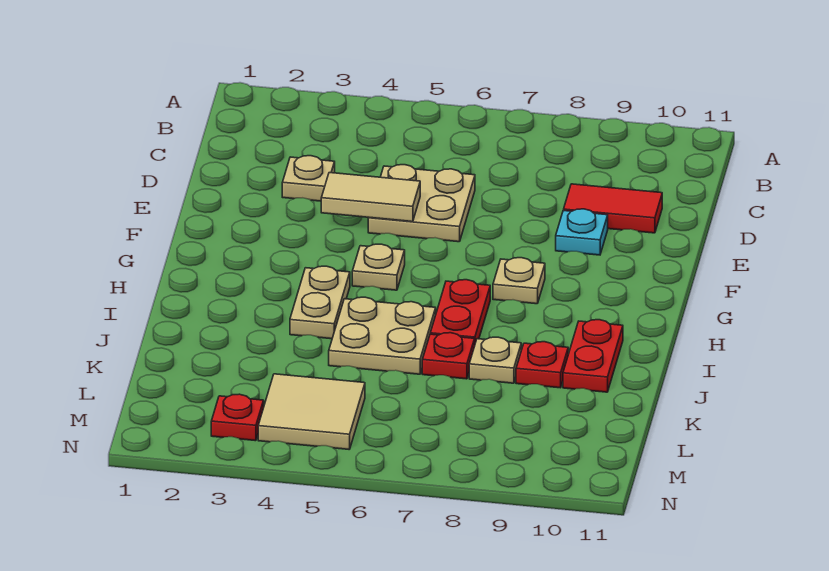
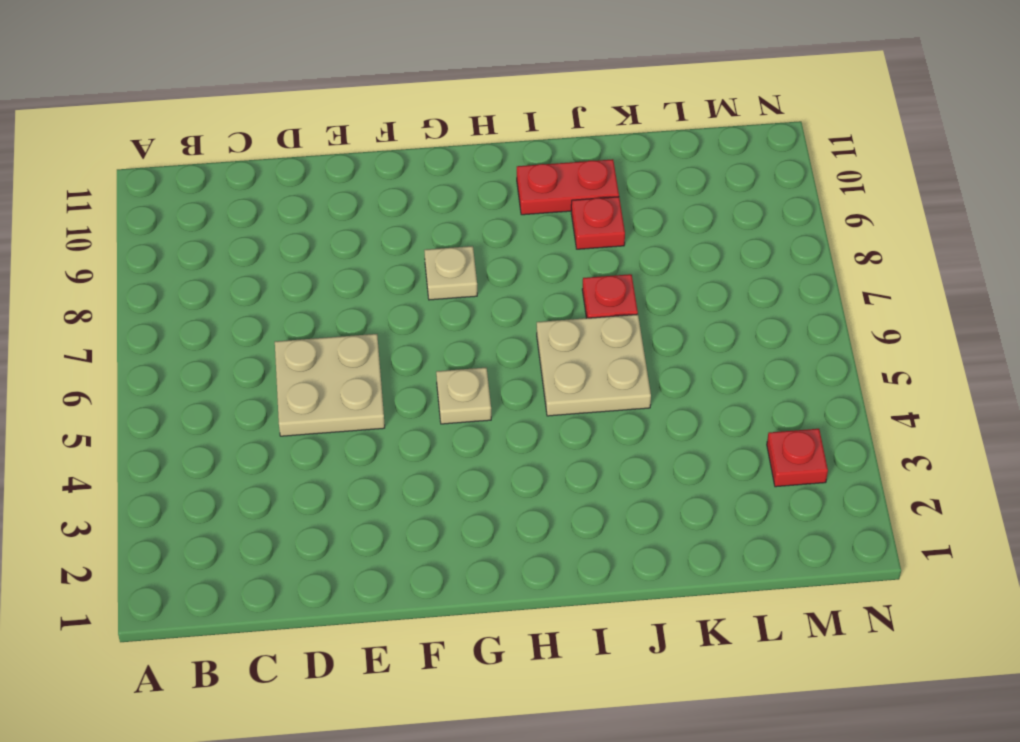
none -> tan 1x1 plate [282,156,335,201]
none -> red 1x2 tile [564,184,662,233]
none -> cyan 1x1 plate [556,209,608,255]

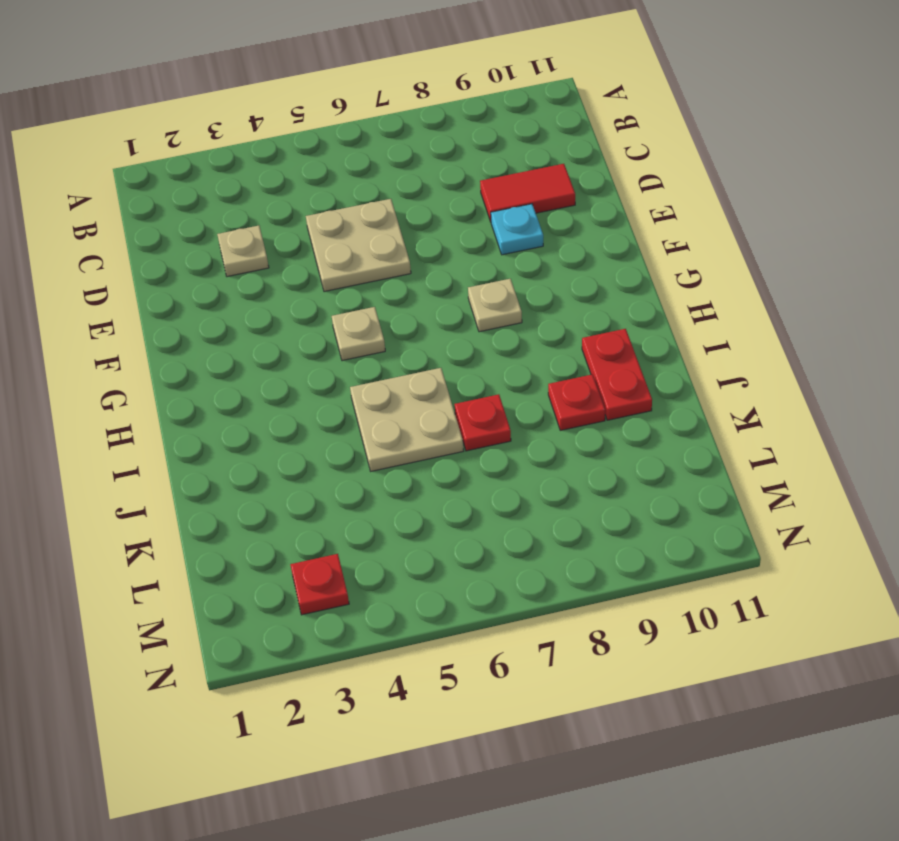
none -> tan 1x2 plate [290,266,350,339]
none -> red 1x2 plate [430,280,490,343]
none -> tan 1x1 plate [469,337,521,383]

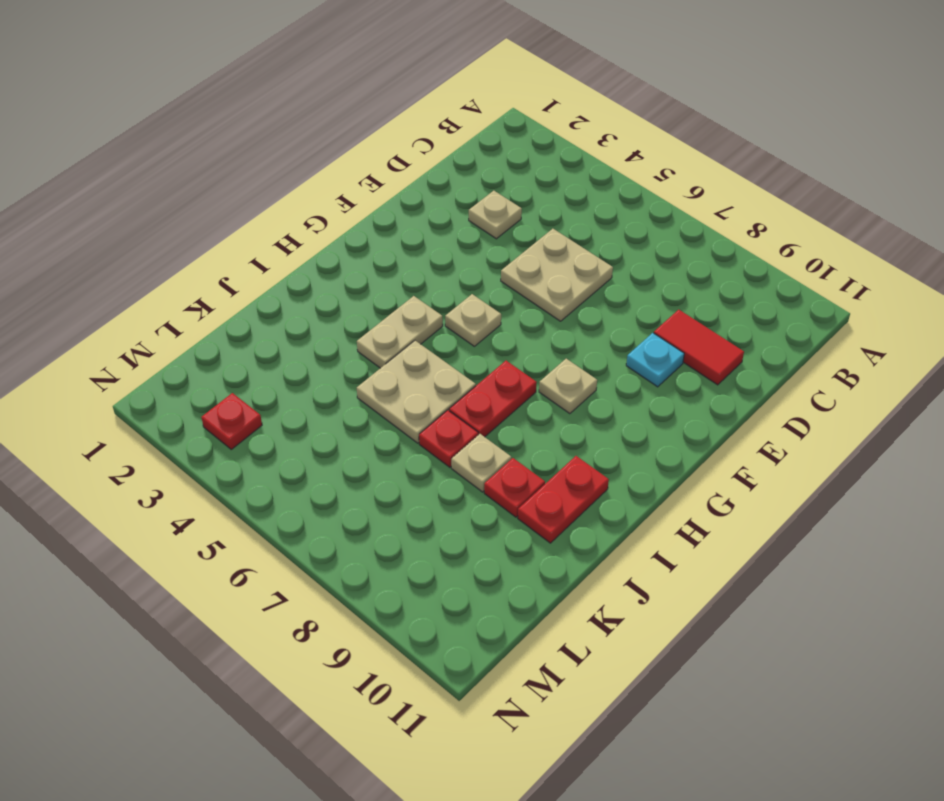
none -> tan 2x2 tile [258,374,365,449]
none -> tan 1x2 tile [321,173,420,222]

